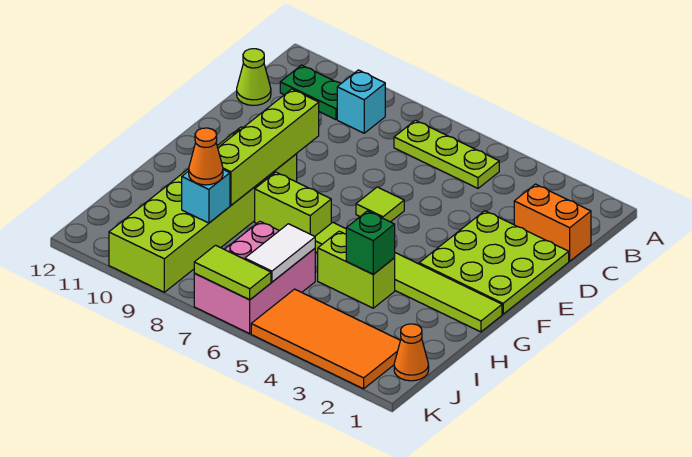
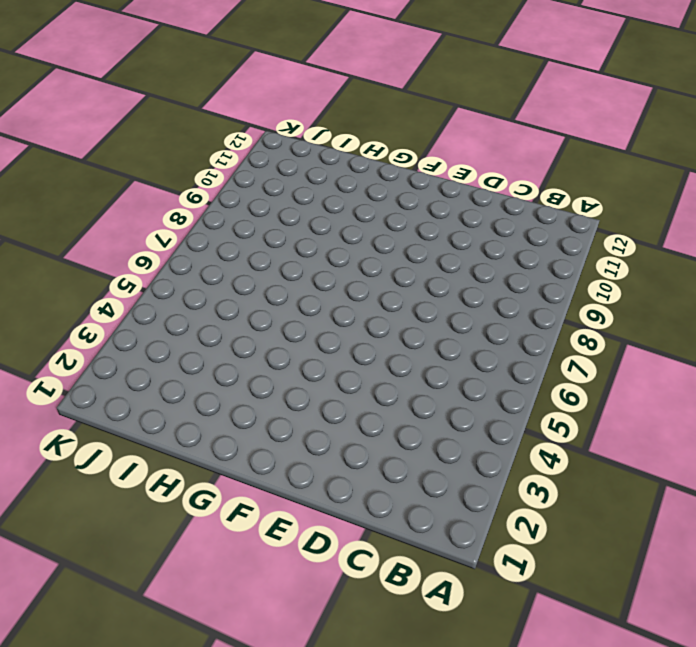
none -> lime 1x3 plate [394,120,499,188]
none -> cyan 1x1 brick [337,70,385,133]
none -> green 1x2 plate [280,65,341,120]

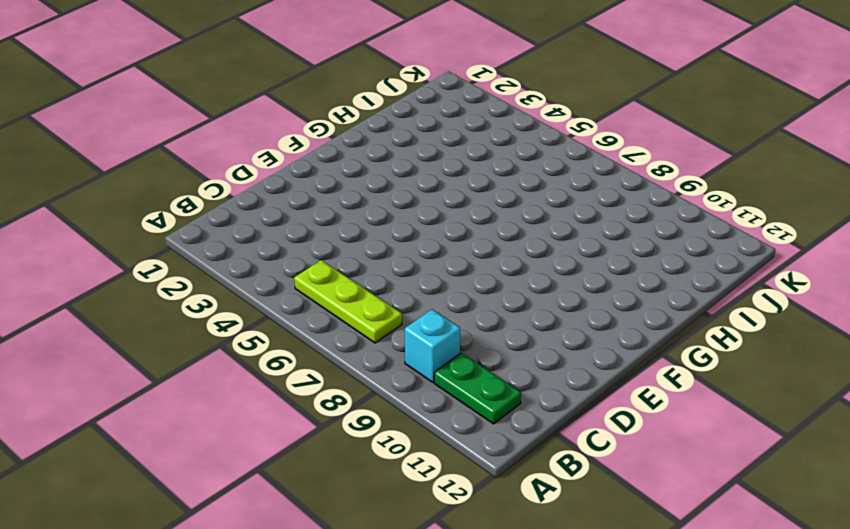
none -> orange 1x2 brick [514,184,591,261]
none -> lime 1x1 cone [237,49,271,105]
none -> lime 3x3 plate [419,211,569,314]

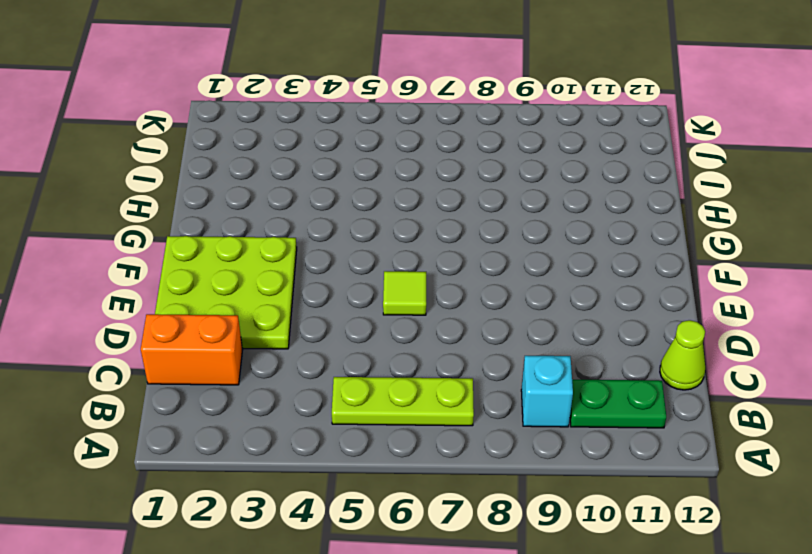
none -> lime 2x6 brick [109,127,297,292]
none -> lime 1x6 tile [315,222,502,332]
none -> lime 1x2 brick [255,172,331,236]

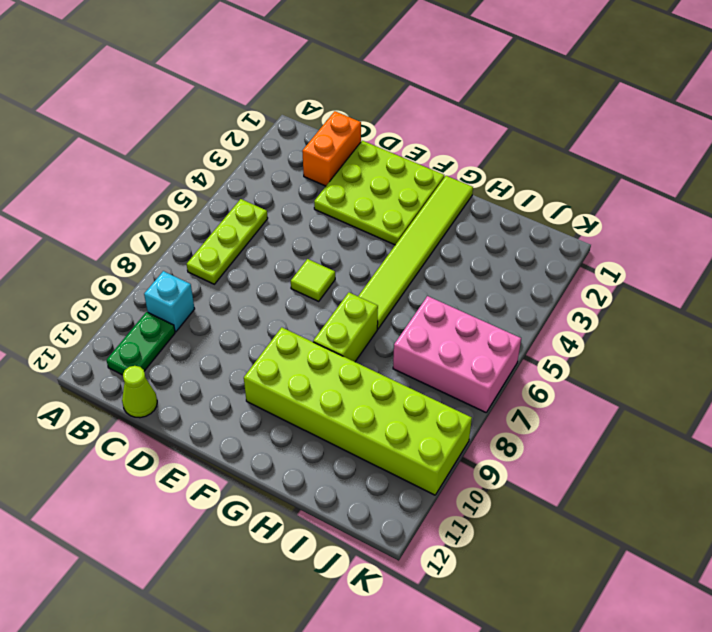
none -> lime 1x2 brick [318,231,395,308]
none -> orange 1x1 cone [394,324,429,381]
none -> orange 2x4 tile [251,289,400,389]

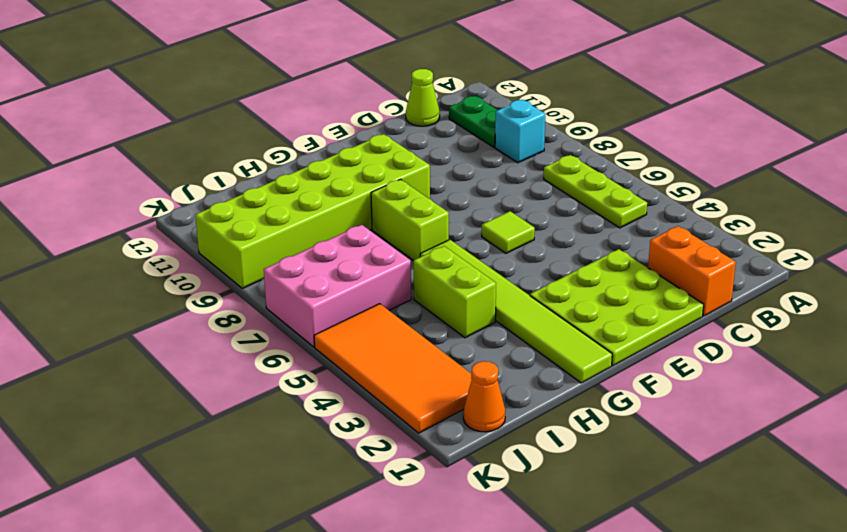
none -> lime 1x4 brick [218,89,319,205]
none -> green 1x1 brick [346,211,395,274]
none -> white 1x2 tile [245,224,315,282]

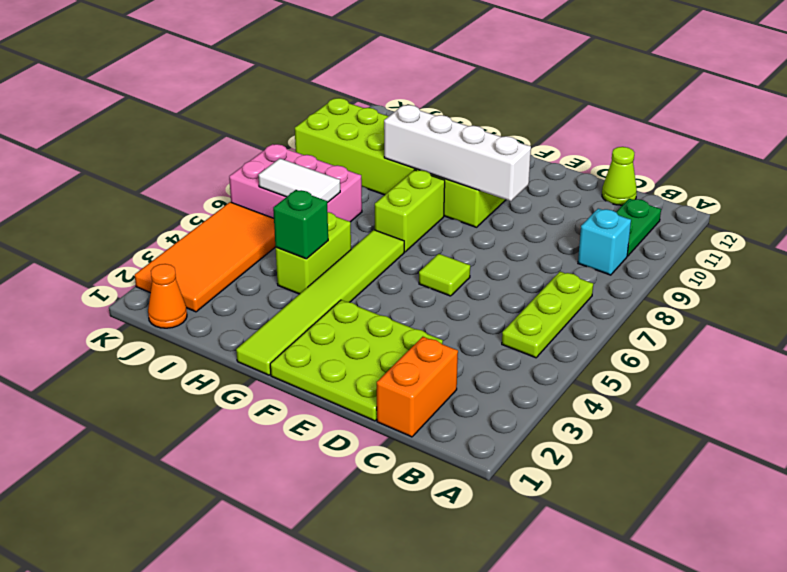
white 1x4 brick [384,105,531,201] -> lime 1x4 brick [218,89,319,205]
none -> cyan 1x1 brick [182,170,230,223]
none -> lime 1x2 tile [194,245,271,300]
none -> orange 1x1 cone [189,128,223,185]

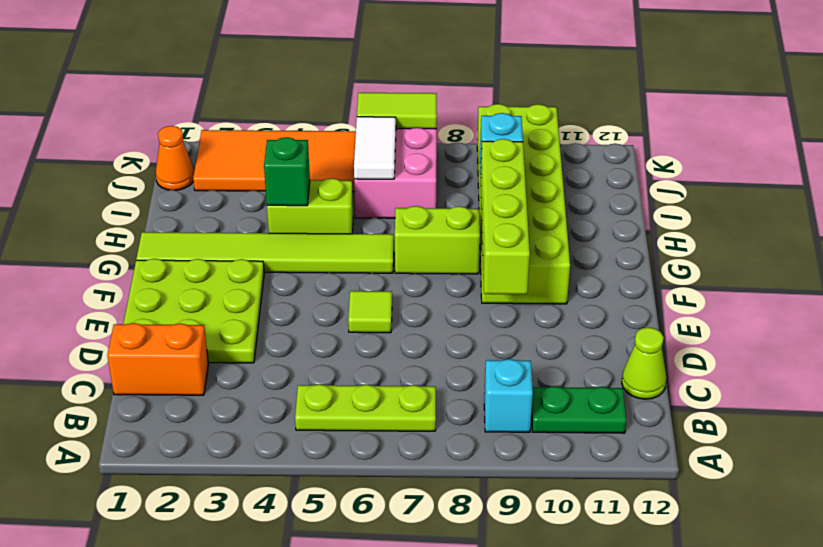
none -> orange 1x1 cone [189,128,223,185]

